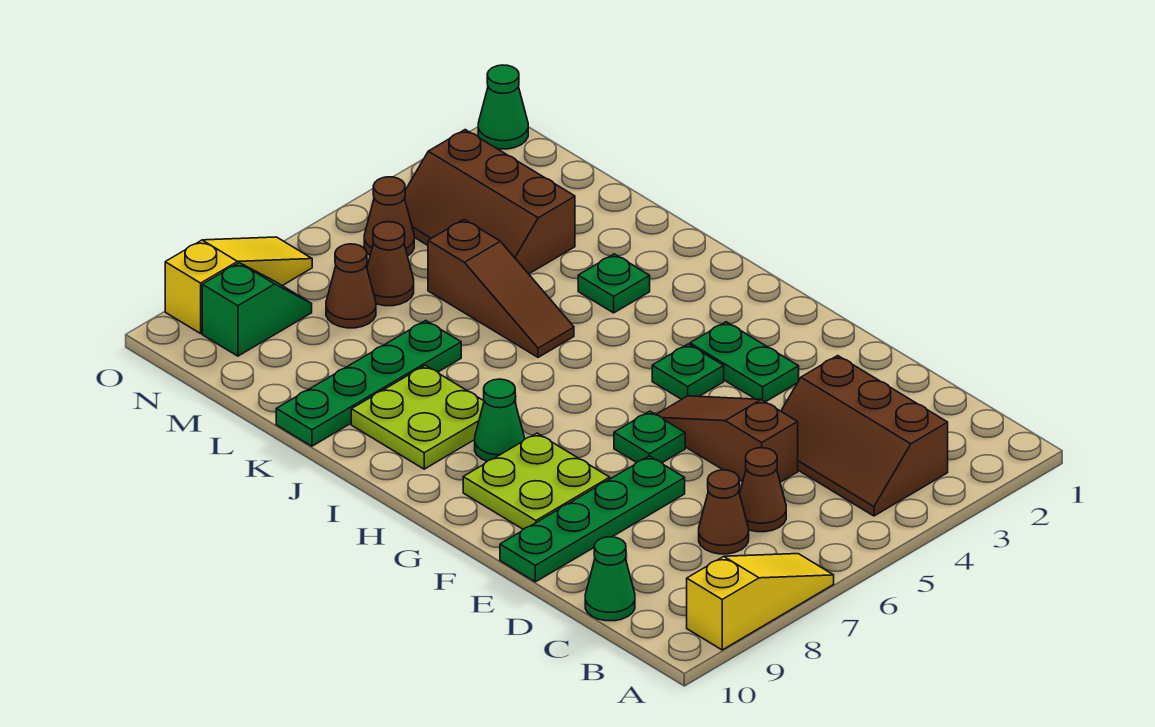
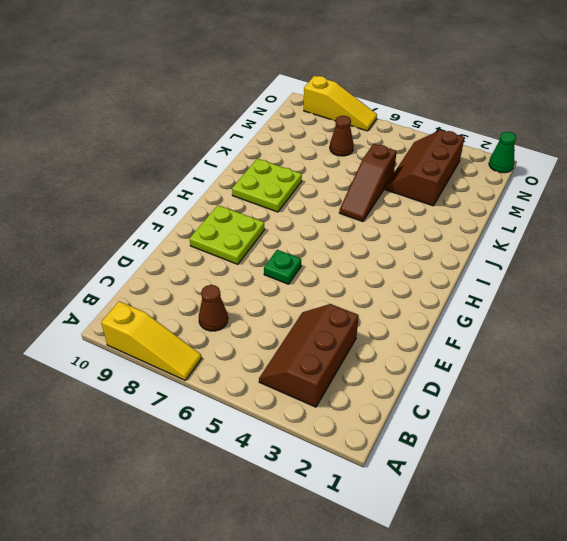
none -> brown 1x1 cone [740,448,786,532]
none -> green 1x1 cone [585,537,635,621]
none -> brown 1x3 slope [656,396,798,482]

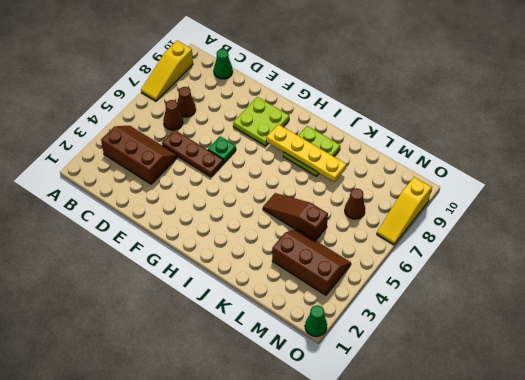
brown 1x3 plate [162,130,223,177] -> brown 1x3 slope [656,396,798,482]
yellow 1x4 plate [266,124,346,182] -> none
none -> green 1x4 plate [500,456,685,582]
none -> green 1x2 plate [690,322,799,402]
none -> green 1x1 plate [652,344,724,399]

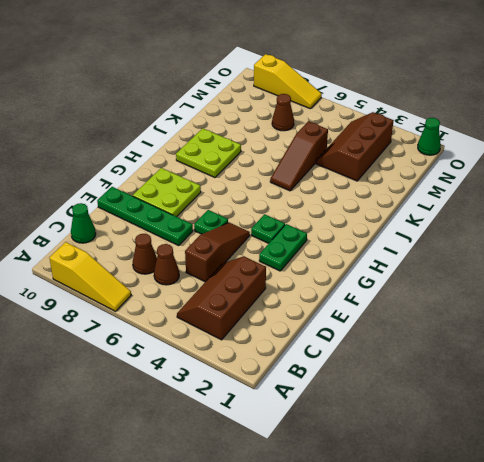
none -> green 1x1 cone [475,379,524,461]
none -> green 1x1 plate [578,254,650,313]
none -> green 1x4 plate [276,321,461,446]

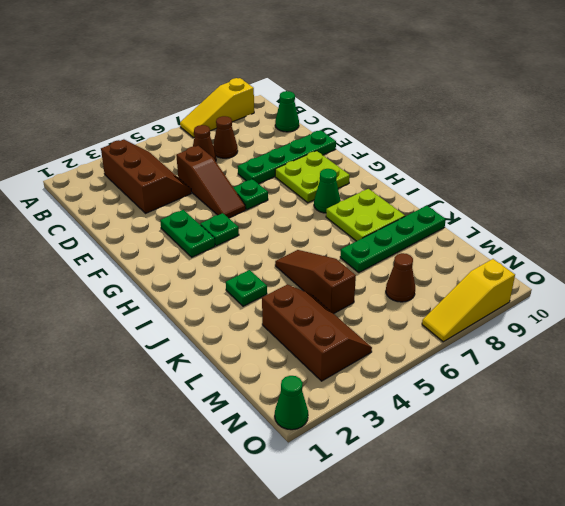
none -> brown 1x1 cone [367,222,414,306]
none -> brown 1x1 cone [364,177,414,256]
none -> green 1x2 slope [202,263,312,356]

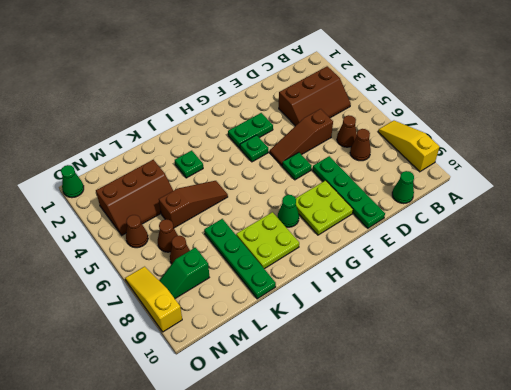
green 1x2 slope [159,248,209,299] -> green 1x2 slope turned to [202,263,312,356]

